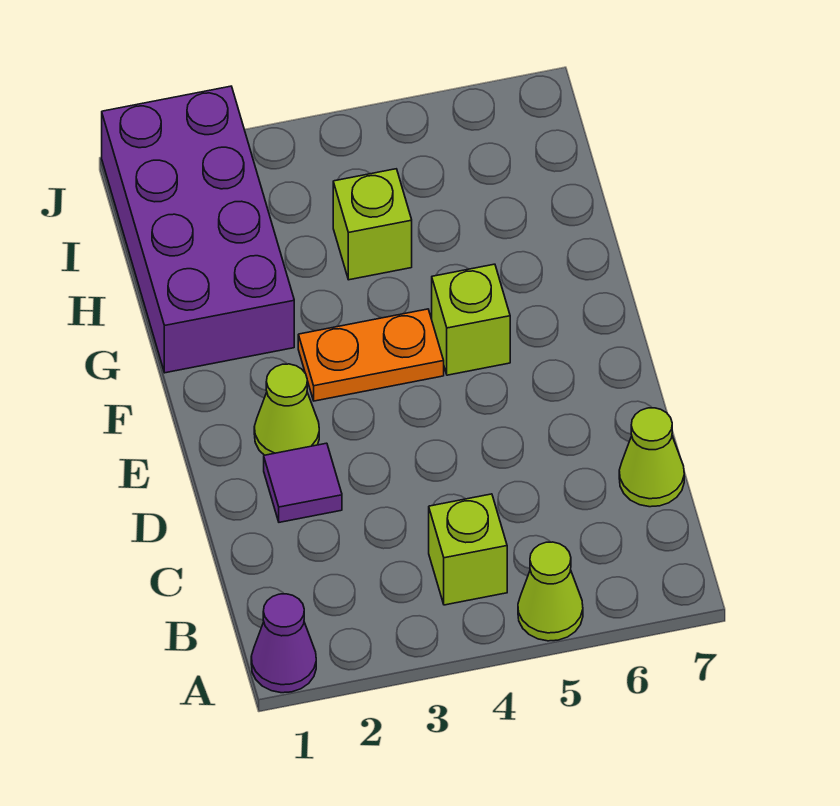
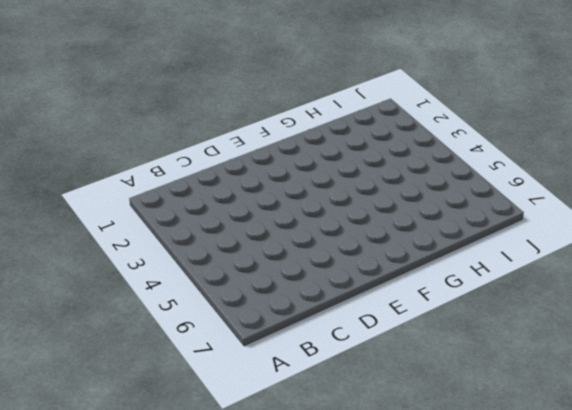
none -> purple 1x1 cone [251,594,316,693]
none -> lime 1x1 cone [518,542,583,641]

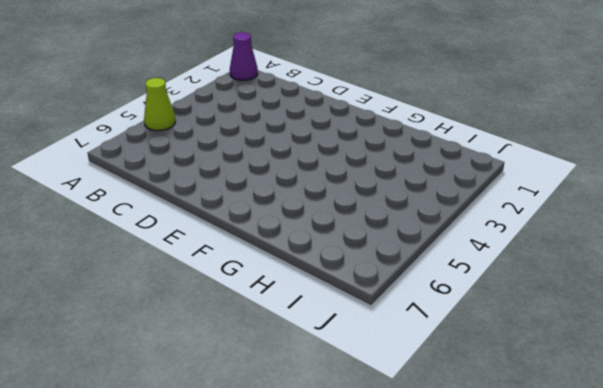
none -> lime 1x1 brick [429,494,507,605]
none -> lime 1x1 cone [619,408,684,507]

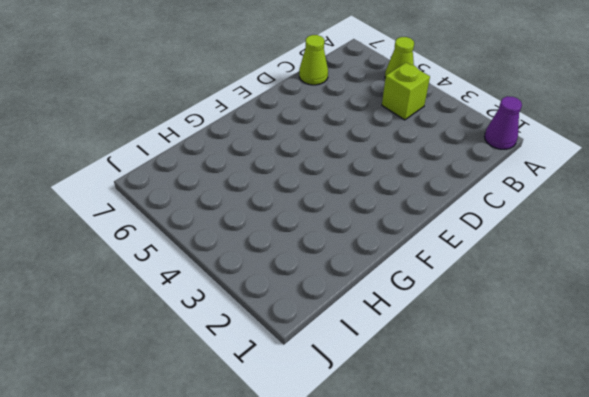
none -> purple 1x1 tile [264,443,342,522]
none -> lime 1x1 cone [254,364,319,455]

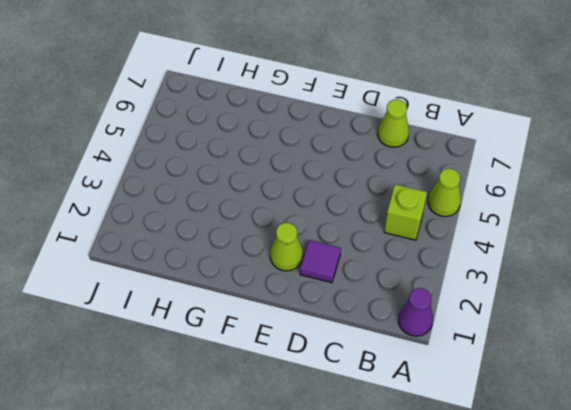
none -> orange 1x2 plate [298,309,444,401]
none -> lime 1x1 brick [432,264,510,375]

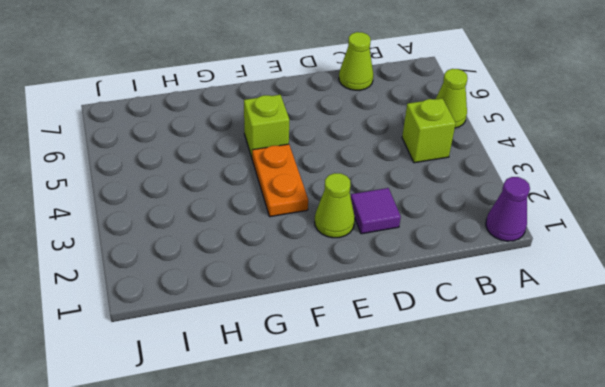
none -> purple 2x4 brick [102,86,294,373]
none -> lime 1x1 brick [333,169,412,280]

